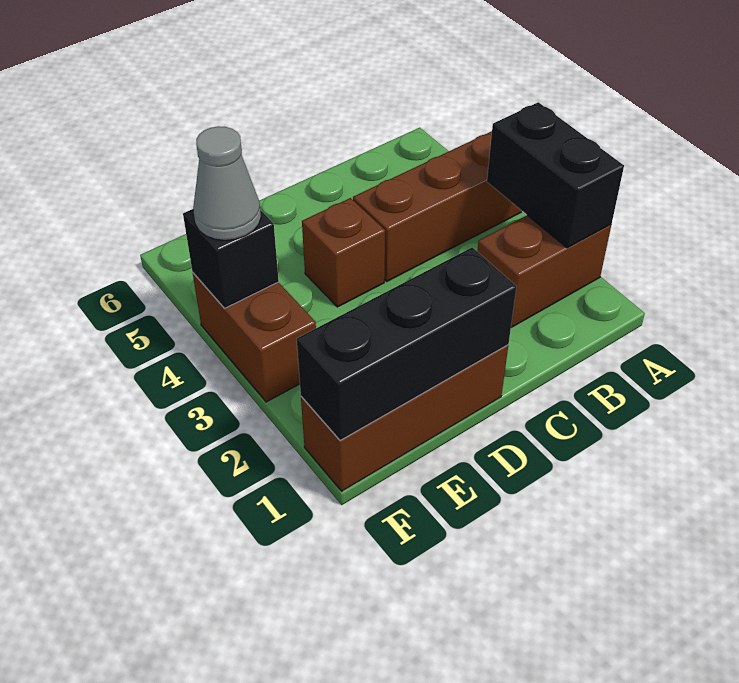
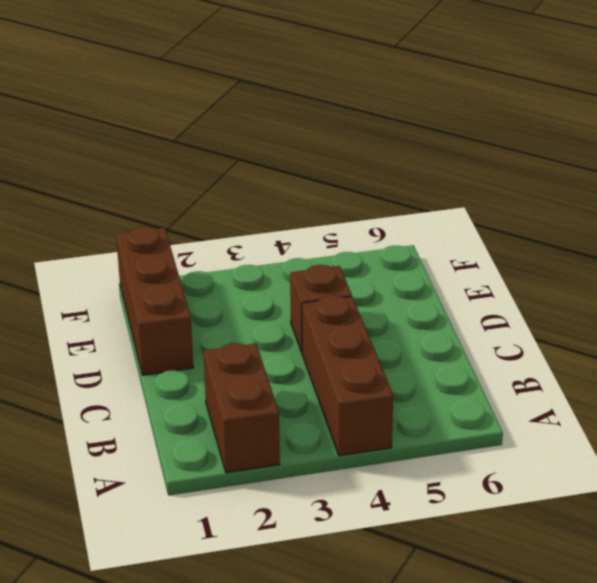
none -> brown 1x2 brick [193,273,316,402]
none -> black 1x2 brick [487,102,624,248]

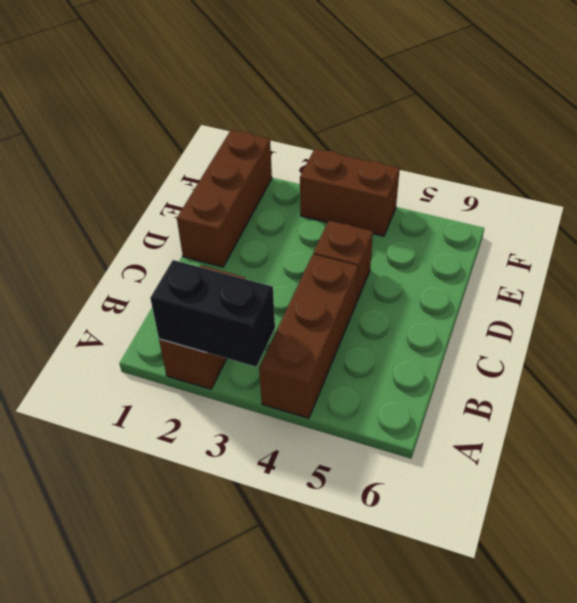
none -> black 1x3 brick [297,247,517,440]
none -> black 1x1 brick [183,209,279,308]

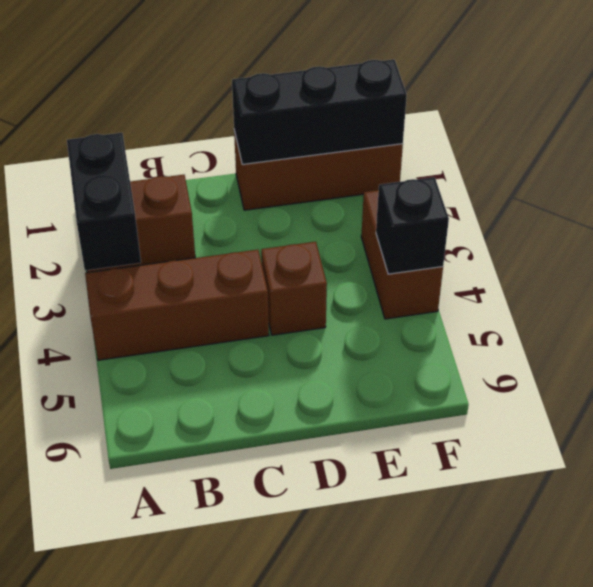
none -> grey 1x1 cone [193,126,261,240]

